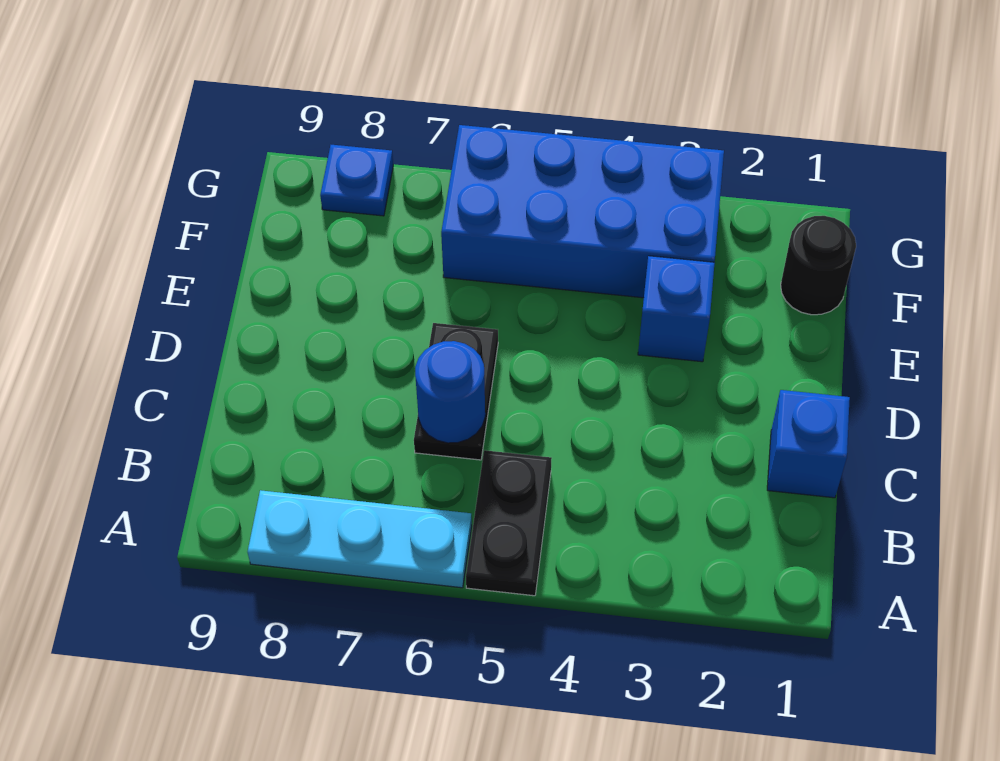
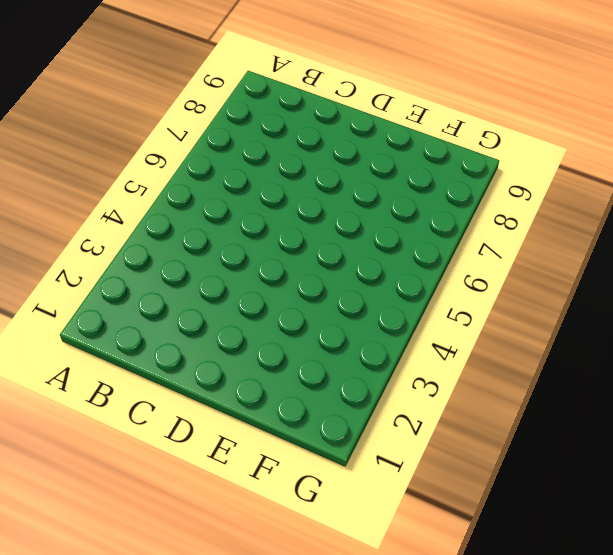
none -> black 1x2 plate [466,450,552,596]
none -> cyan 1x3 plate [248,490,472,588]

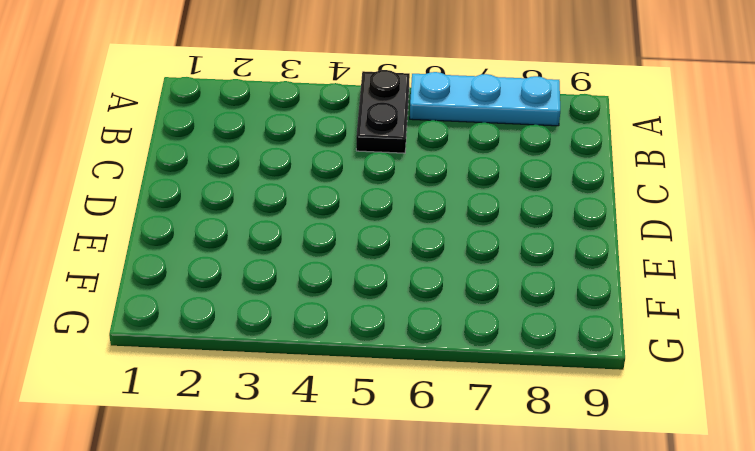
none -> blue 1x1 brick [767,390,850,498]
none -> black 1x2 plate [414,323,498,460]

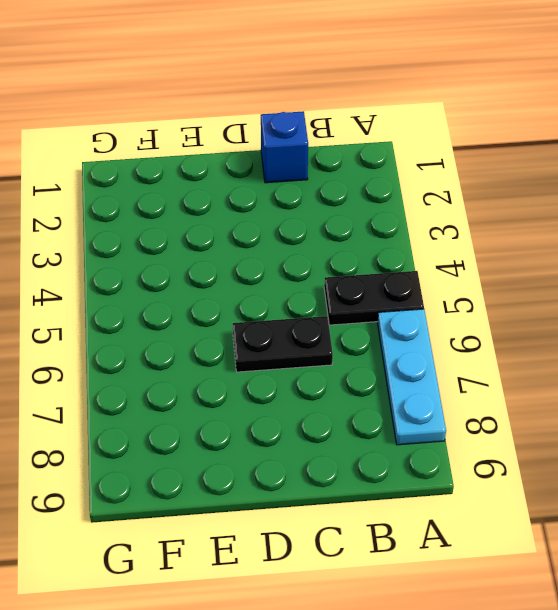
none -> blue 1x1 brick [638,256,715,362]
none -> black 1x1 round brick [781,216,856,315]

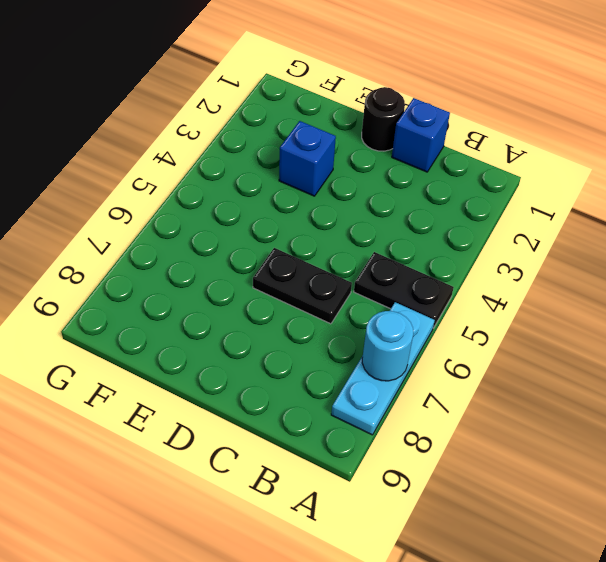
cyan 1x1 round brick [362,311,413,381] -> none
black 1x1 round brick [362,87,405,151] -> black 1x1 round brick moved to [781,216,856,315]
none -> blue 2x4 brick [441,125,724,298]
none -> blue 1x1 plate [320,145,393,216]

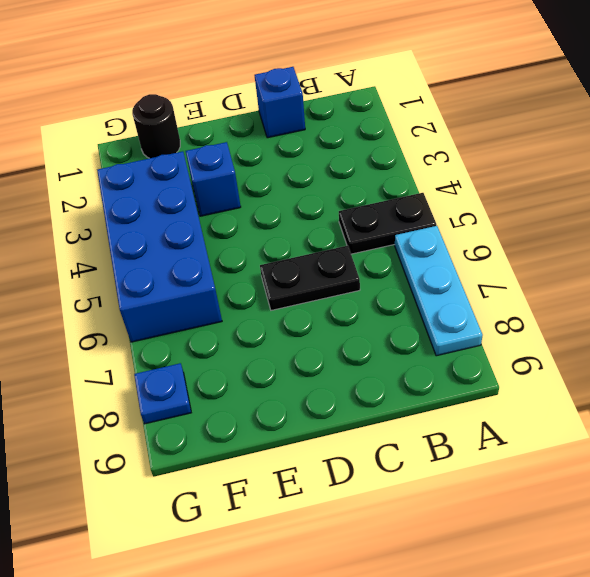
none -> blue 1x1 round brick [415,341,485,443]

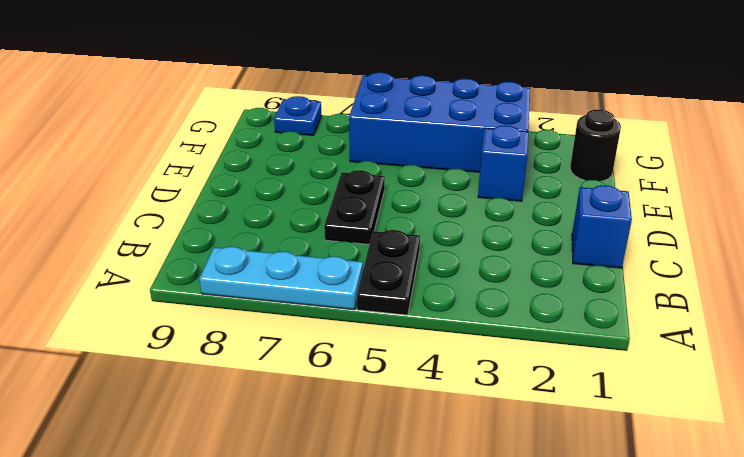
none -> blue 1x1 round brick [415,341,485,443]

